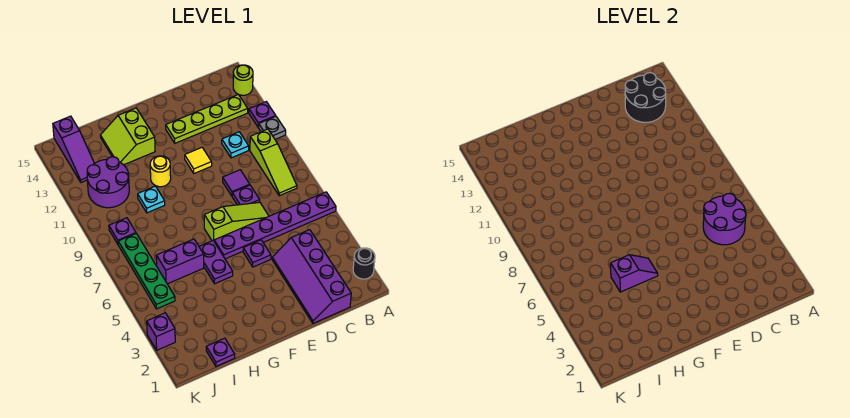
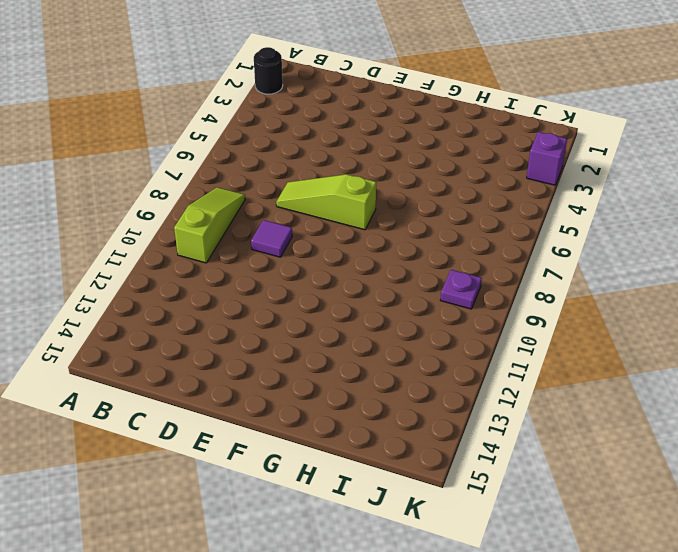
none -> purple 1x6 plate [214,192,336,259]
none -> grey 1x1 plate [258,117,286,139]
none -> purple 1x1 plate [249,102,276,127]

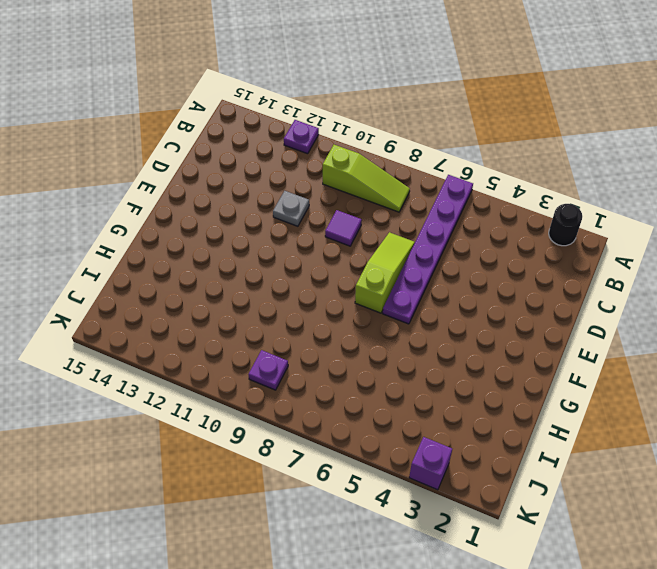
grey 1x1 plate [273,191,309,226] -> grey 1x1 plate moved to [258,117,286,139]
none -> lime 1x1 round brick [233,65,253,95]
none -> lime 1x4 plate [166,95,248,143]
none -> purple 2x4 slope [272,230,351,323]

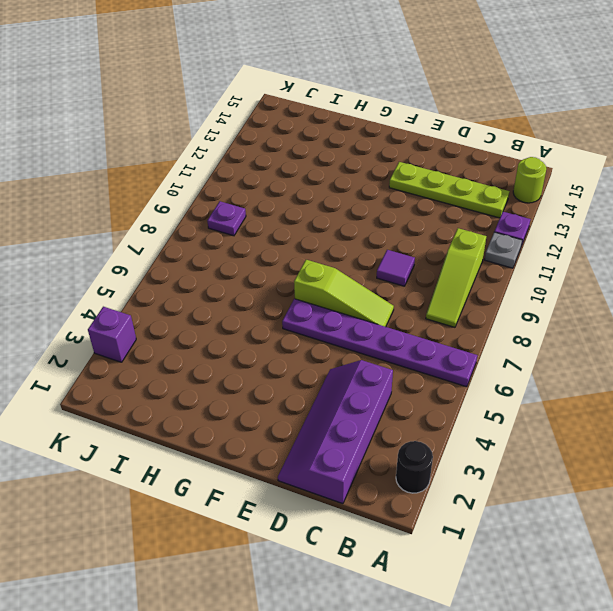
none -> cyan 1x1 plate [222,132,249,158]
none -> purple 1x1 plate [232,185,260,205]
none -> purple 1x1 plate [243,240,271,267]

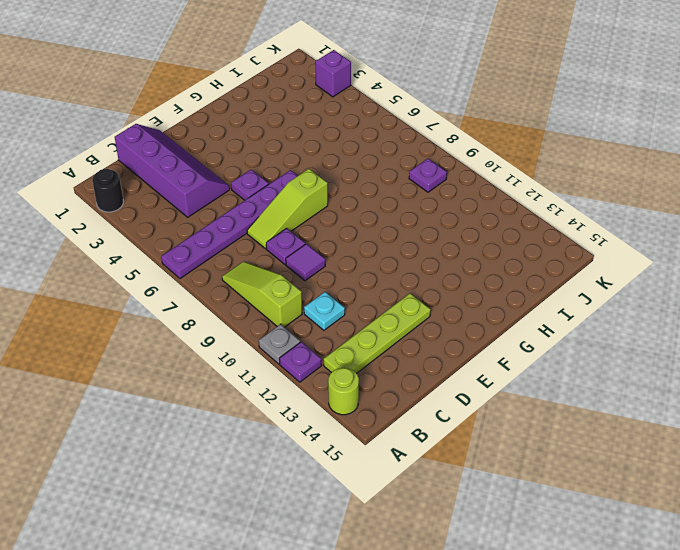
none -> yellow 1x1 tile [185,148,212,173]
none -> purple 1x2 plate [199,241,233,284]
none -> yellow 1x1 round brick [150,156,171,187]

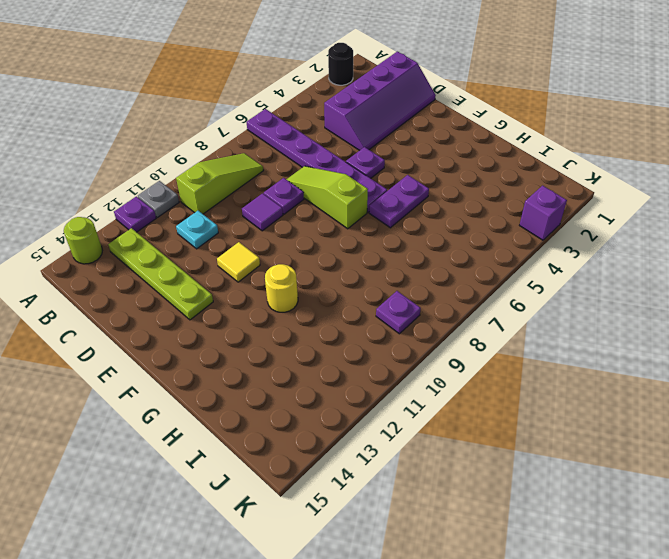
none -> lime 2x2 slope [100,108,155,165]
none -> purple 1x2 brick [156,239,204,284]
none -> cyan 1x1 plate [138,186,165,213]

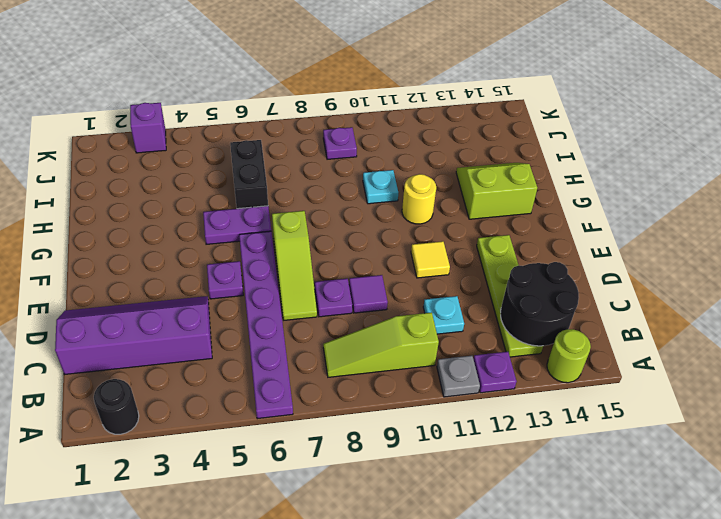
black 1x2 brick [230,140,268,209] -> purple 1x2 brick [156,239,204,284]
none -> purple 1x1 plate [206,338,235,366]
none -> purple 2x2 round brick [87,157,129,208]
none -> green 1x4 plate [118,233,175,309]

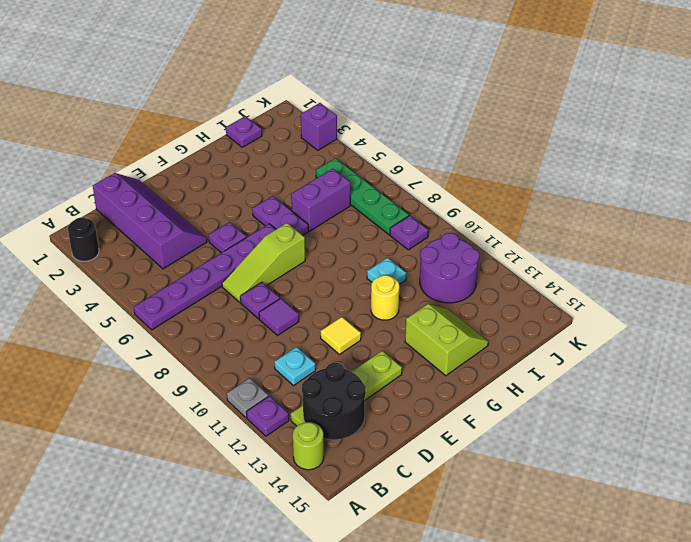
none -> lime 1x3 slope [250,129,297,196]
none -> purple 1x3 slope [53,116,95,182]
none -> purple 2x2 round brick [703,193,746,245]

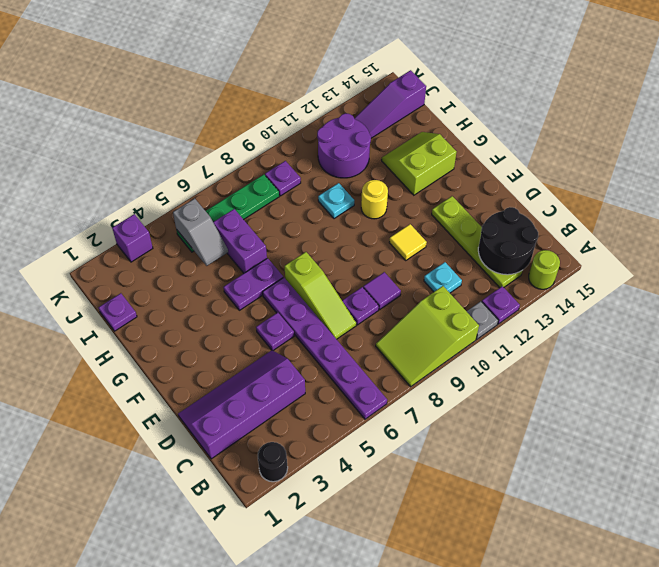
lime 2x3 slope [376,286,479,387] -> lime 1x3 slope [250,129,297,196]
grey 1x2 slope [173,199,228,266] -> none
none -> purple 2x2 round brick [703,193,746,245]
none -> purple 1x2 slope [611,255,658,292]

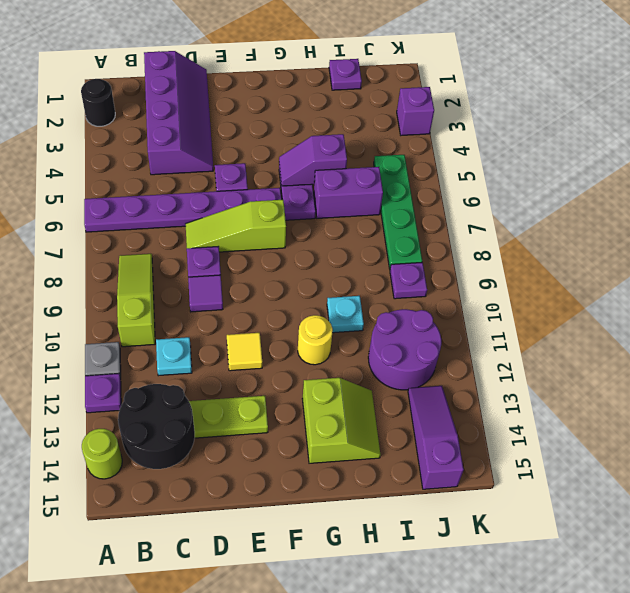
none -> purple 2x2 round brick [703,193,746,245]

